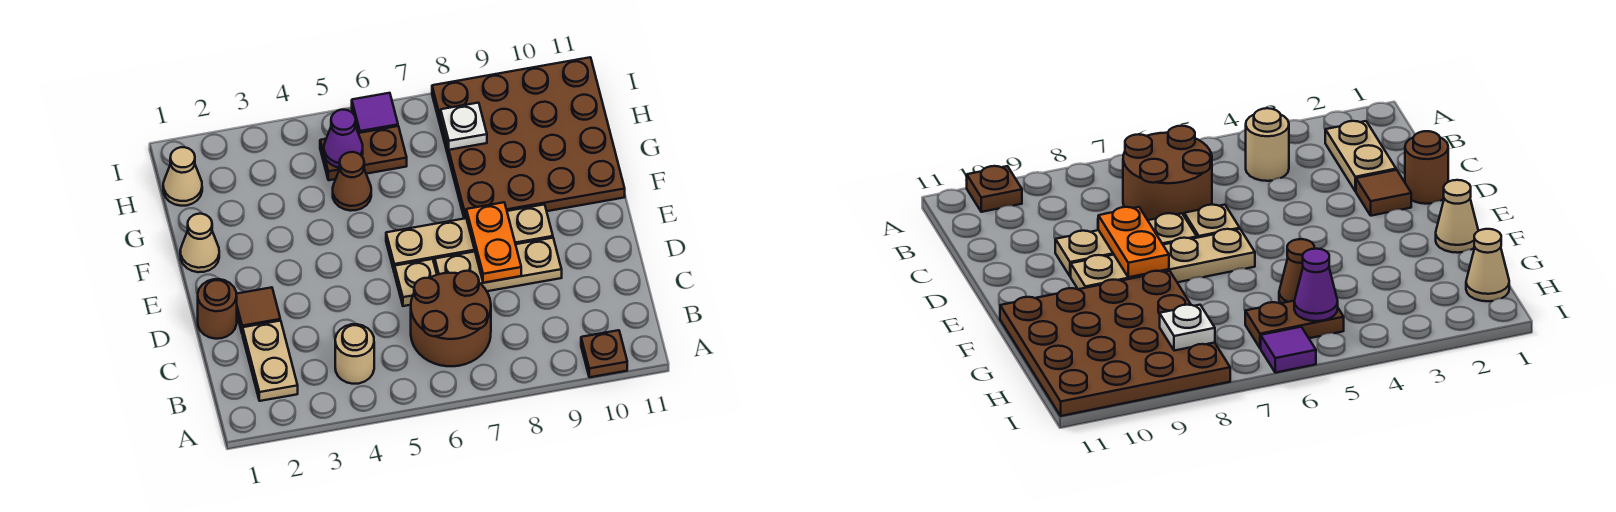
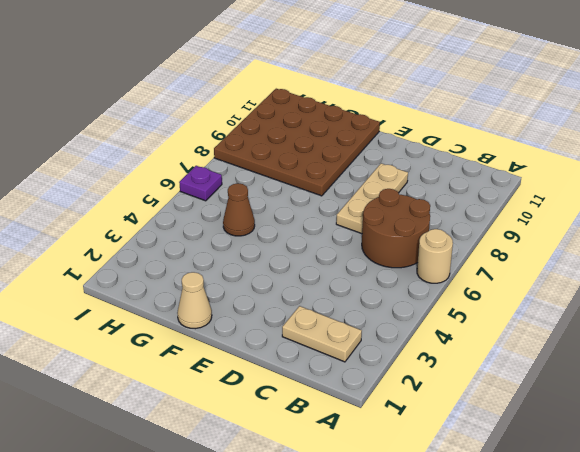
tan 1x1 round brick [417,229,453,283] -> tan 1x1 round brick moved to [335,324,374,384]
purple 1x1 plate [179,166,222,201] -> purple 1x1 tile [352,93,398,133]
none -> brown 1x1 plate [581,330,627,377]
none -> brown 1x1 round brick [198,279,237,339]
none -> brown 1x1 tile [236,287,280,334]

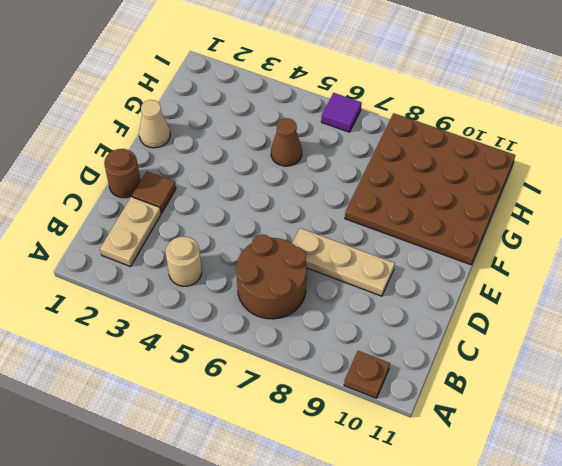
none -> tan 1x1 plate [395,259,437,306]
none -> tan 1x4 plate [386,204,553,273]
none -> tan 1x1 cone [163,147,202,206]

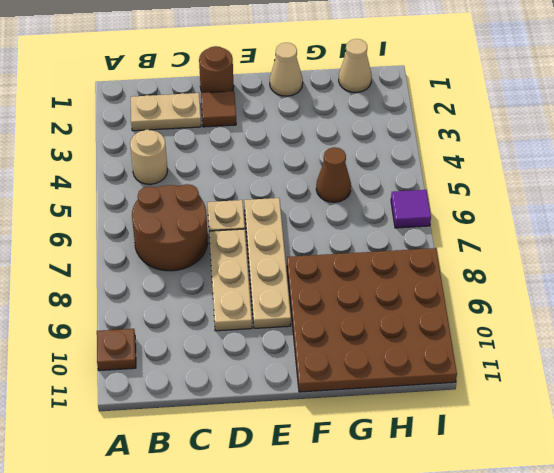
none -> brown 1x2 plate [320,126,407,180]
none -> orange 1x2 plate [466,202,521,283]
none -> purple 1x1 cone [324,110,363,168]

